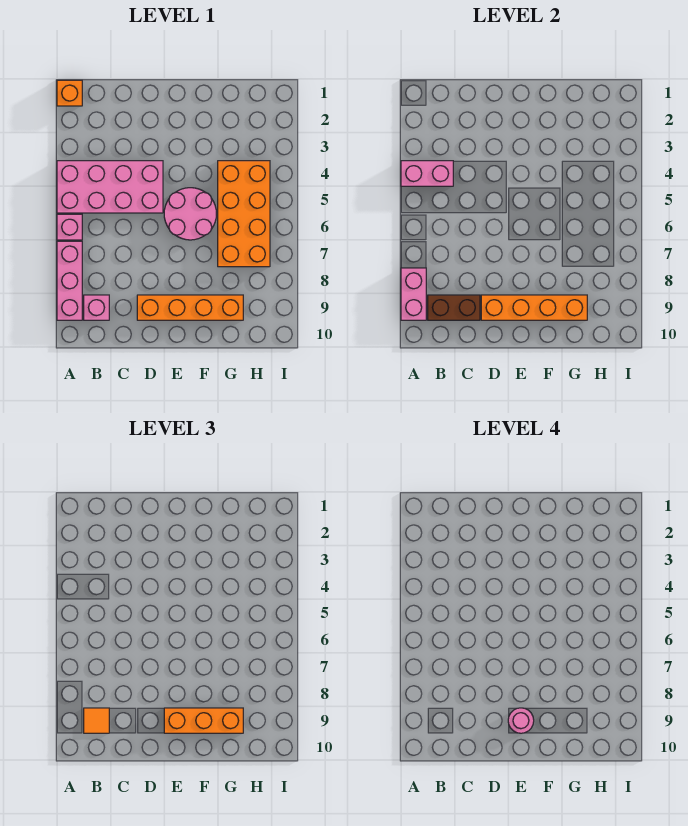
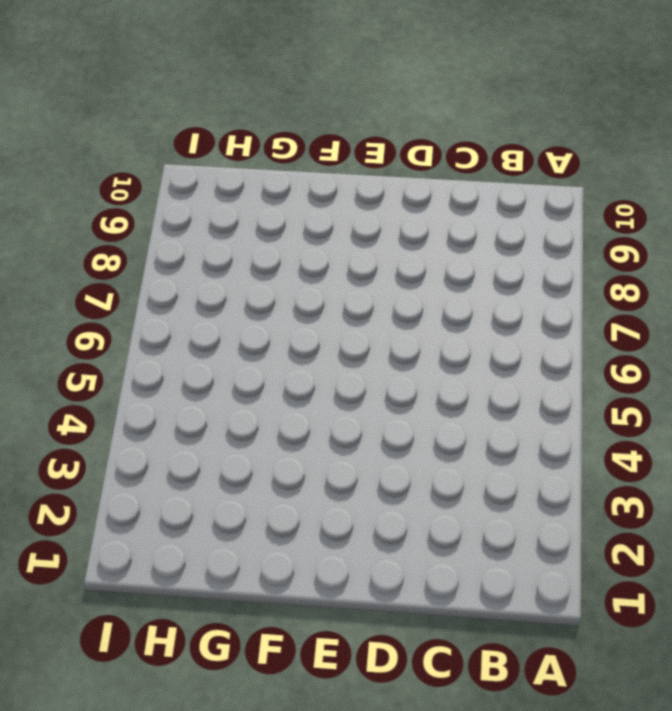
none -> orange 1x1 brick [57,80,82,106]
none -> pink 2x4 brick [57,161,163,213]
none -> pink 1x1 brick [57,214,82,240]

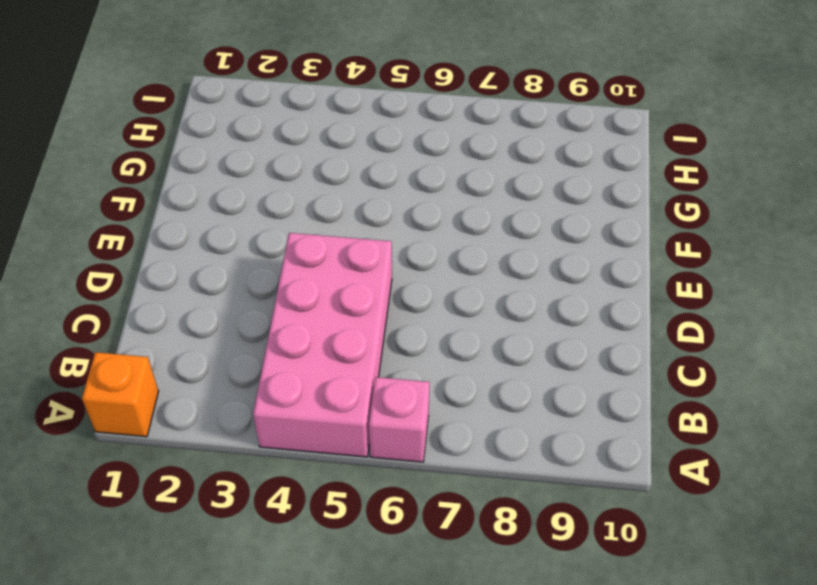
none -> pink 1x3 brick [57,241,82,320]
none -> pink 1x1 brick [84,295,109,320]
none -> orange 1x4 brick [137,295,243,320]

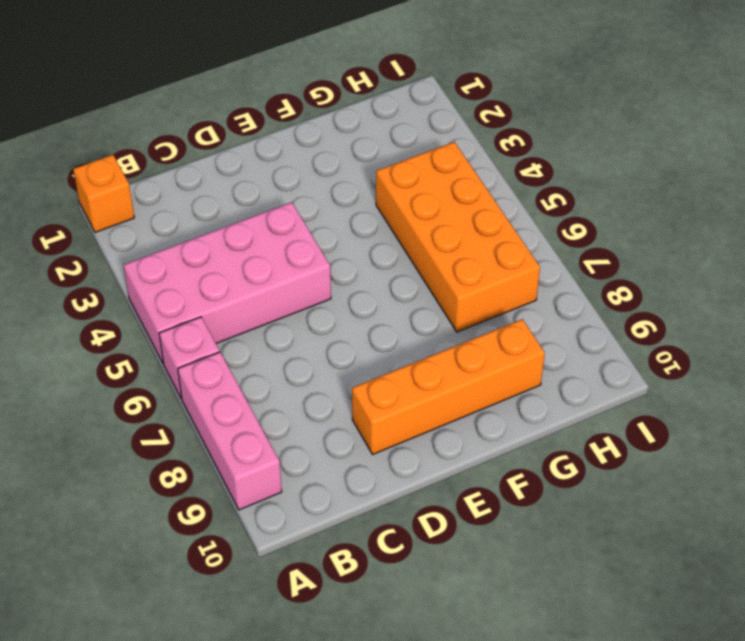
none -> pink 1x1 brick [84,295,109,320]
none -> pink 2x2 round brick [164,188,216,240]
none -> pink 1x2 brick [401,161,453,186]

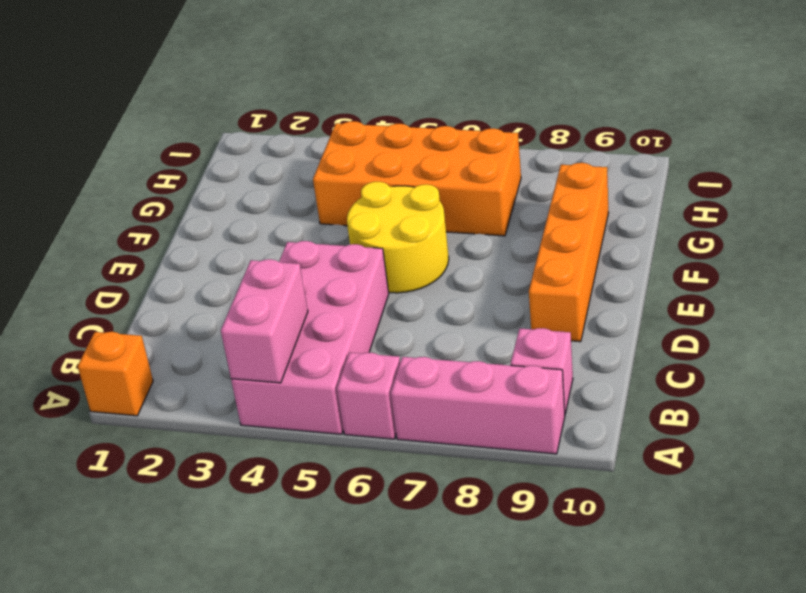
yellow 2x2 round brick [347,182,449,293] -> pink 2x2 round brick [164,188,216,240]
none -> pink 1x2 brick [401,268,426,320]
none -> brown 1x2 brick [428,295,480,320]
none -> orange 1x4 brick [481,295,587,320]

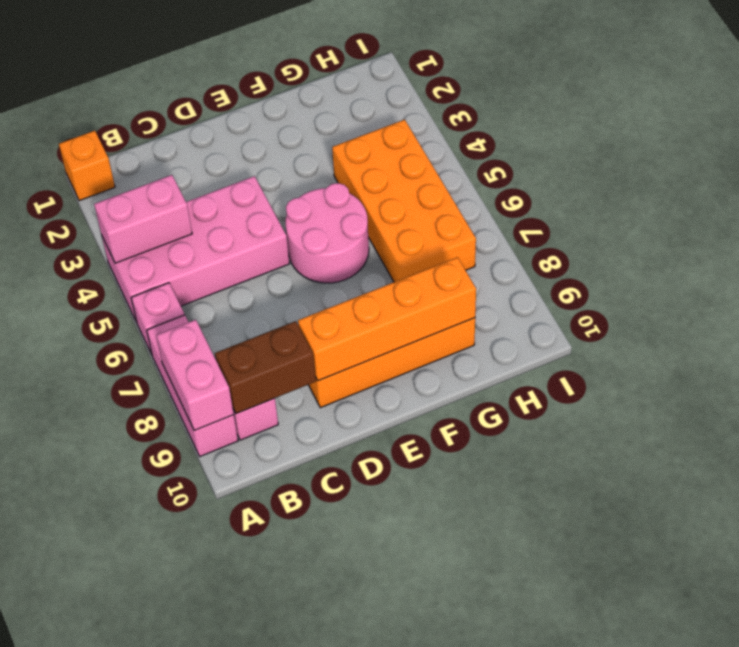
none -> orange 1x1 tile [84,708,109,733]
none -> orange 1x3 brick [164,708,243,733]
none -> pink 1x1 round brick [508,708,534,733]

